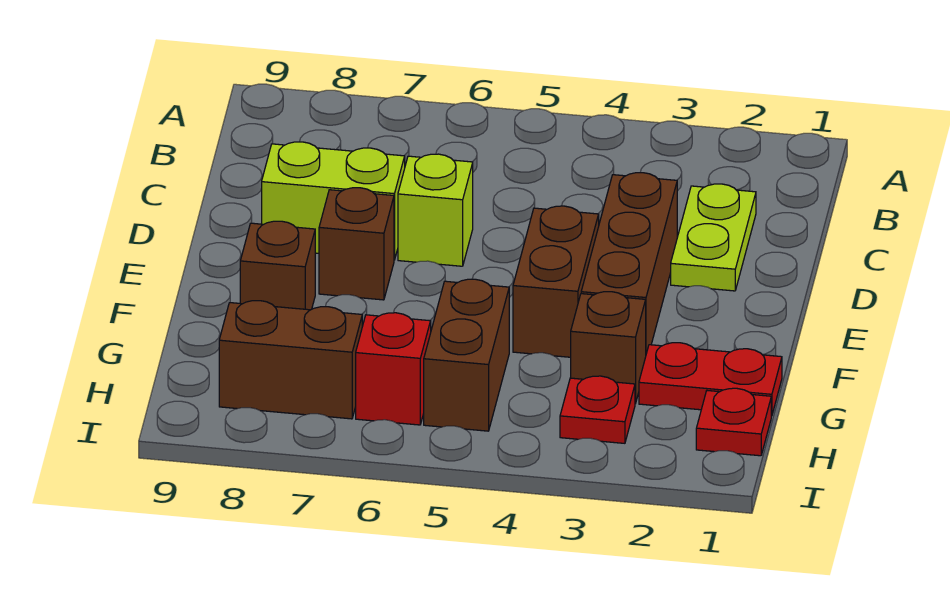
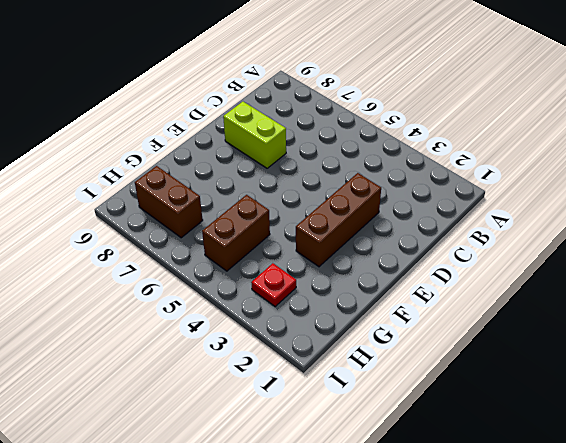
none -> lime 1x2 plate [671,184,756,291]
none -> lime 1x1 brick [398,154,473,266]
none -> brown 1x2 brick [513,206,599,357]

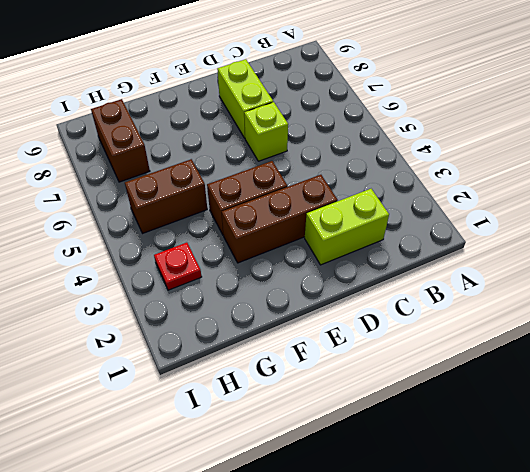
lime 1x2 brick [305,189,389,265] -> lime 1x2 plate [671,184,756,291]
none -> brown 1x1 brick [319,188,394,300]
none -> brown 1x1 brick [240,221,315,310]
none -> red 1x2 plate [639,343,782,416]

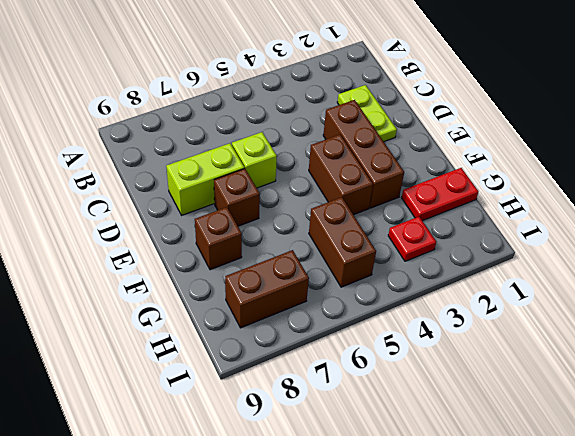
none -> brown 1x1 brick [571,292,646,404]
none -> red 1x1 plate [696,388,771,456]
none -> red 1x1 brick [356,313,431,425]

